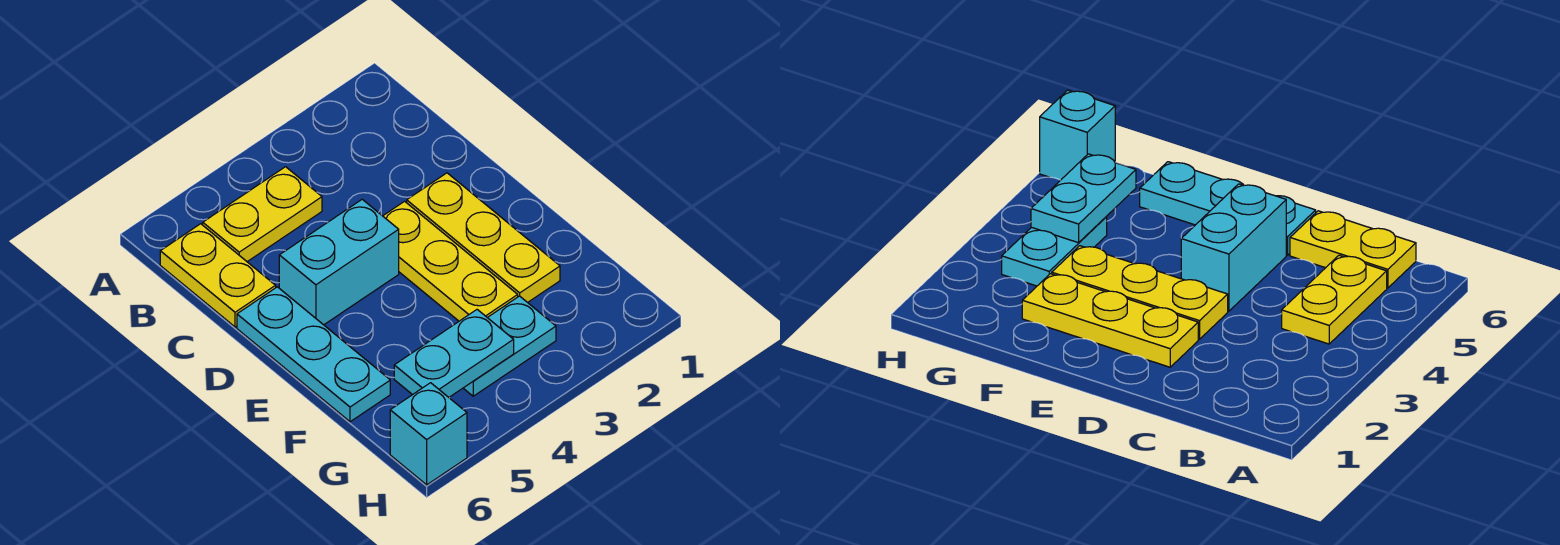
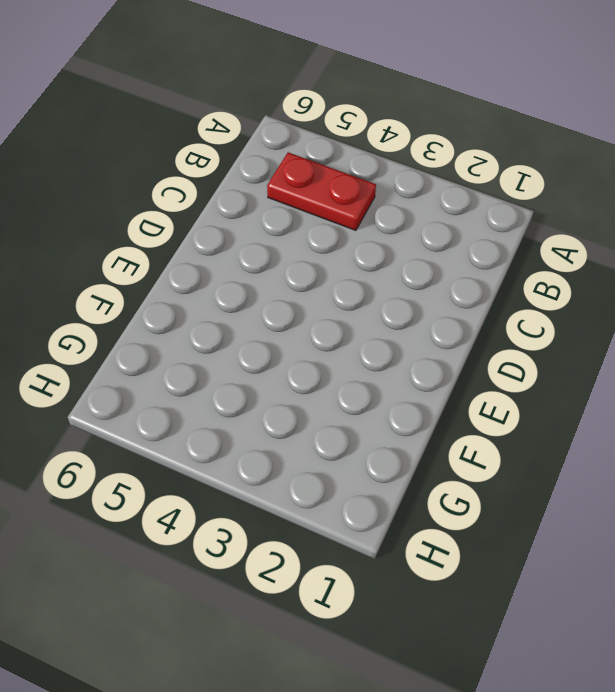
red 1x2 plate [267,152,376,230] -> yellow 1x2 plate [203,167,322,262]
none -> yellow 1x2 plate [160,224,276,327]
none -> yellow 1x3 plate [407,173,560,303]

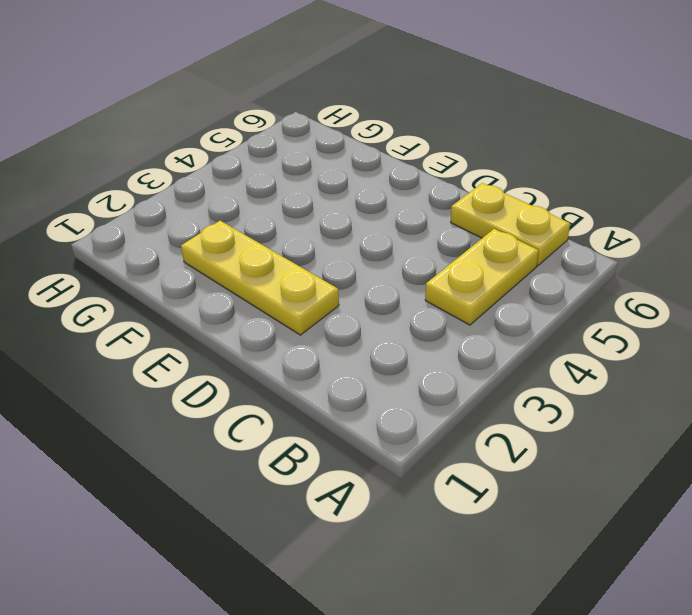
none -> yellow 1x3 plate [383,201,518,321]
none -> cyan 1x2 brick [279,199,399,325]

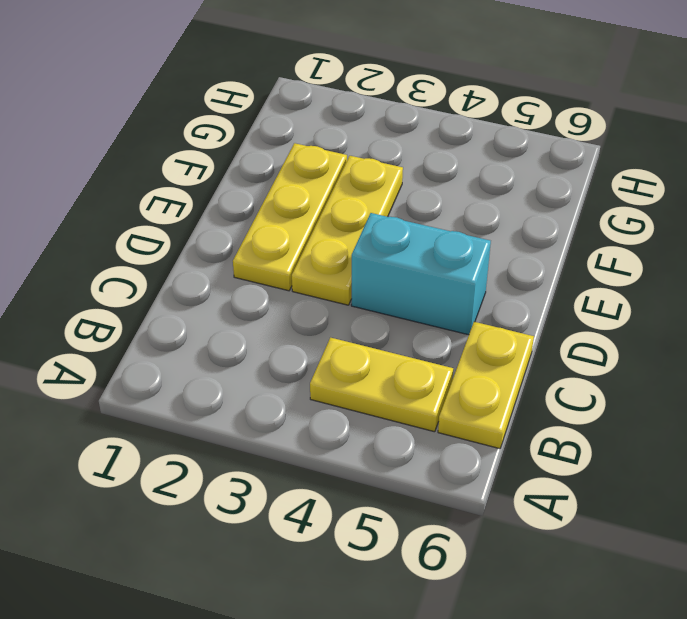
none -> cyan 1x3 plate [237,287,390,422]
none -> cyan 1x2 plate [463,296,556,396]

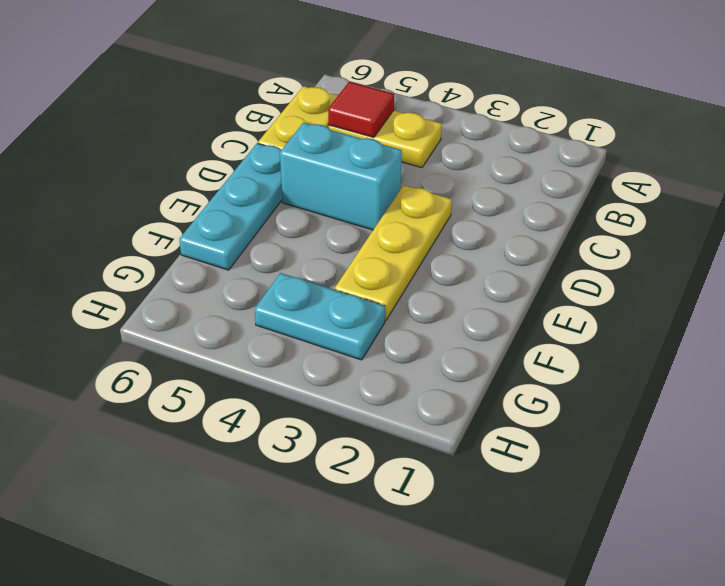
red 1x1 tile [328,82,394,138] -> none
none -> yellow 1x3 plate [407,173,560,303]
none -> cyan 1x1 brick [390,383,467,485]

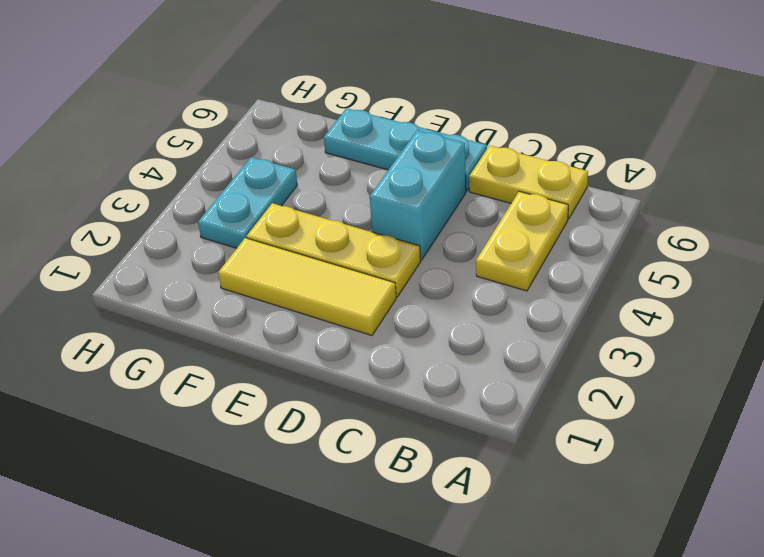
yellow 1x3 tile [218,238,396,335] -> yellow 1x3 plate [407,173,560,303]
none -> cyan 1x1 brick [390,383,467,485]
none -> cyan 1x2 plate [394,310,514,397]

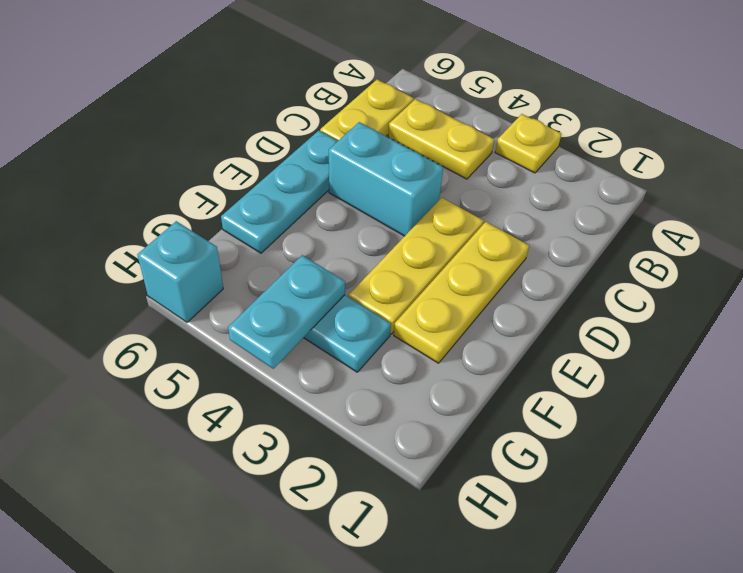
yellow 1x1 plate [495,114,561,173] -> none
cyan 1x2 plate [228,255,345,369] -> cyan 1x2 plate turned to [394,310,514,397]

